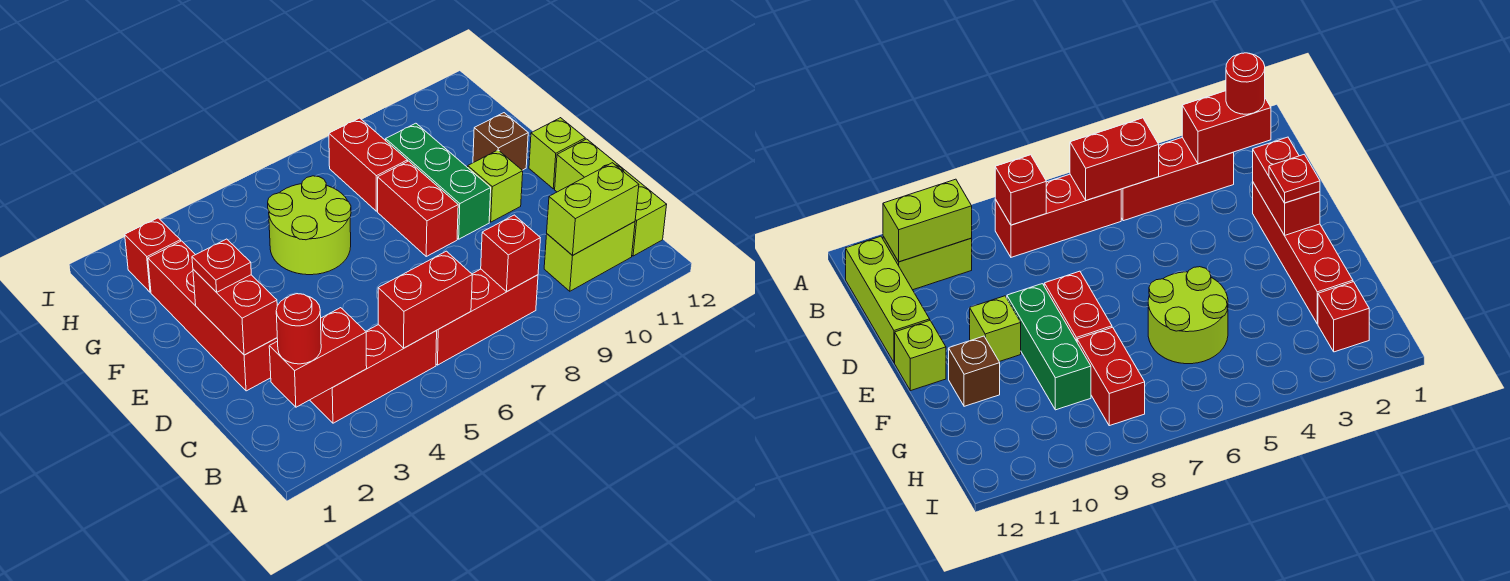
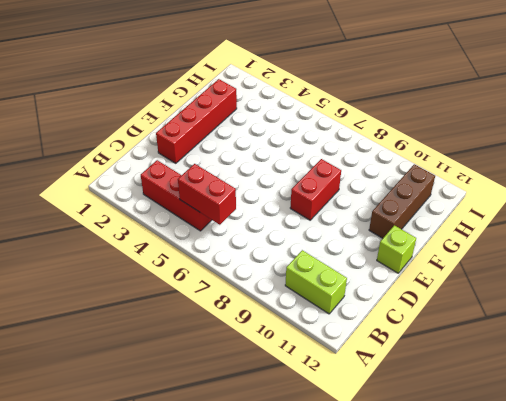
brown 1x3 brick [369,164,435,238] -> brown 1x1 brick [473,113,528,170]
none -> red 1x3 brick [436,269,538,365]
none -> lime 1x3 brick [555,139,667,256]
none -> green 1x3 brick [386,123,491,239]

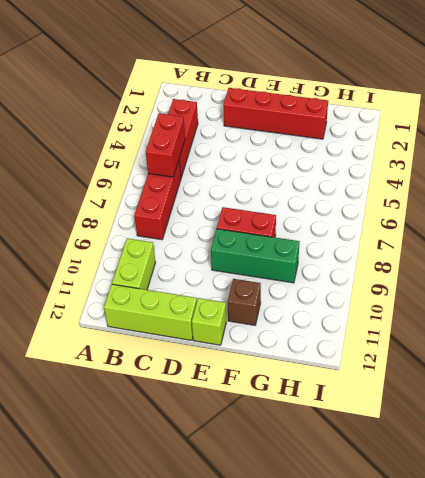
none -> lime 1x1 brick [468,150,523,222]
none -> lime 2x2 round brick [268,176,351,275]
none -> red 1x2 brick [329,118,408,211]

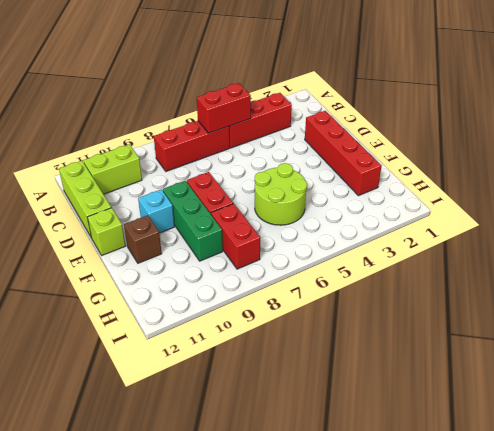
cyan 1x1 brick [138,189,174,233] -> lime 1x1 brick [468,150,523,222]
none -> red 1x1 brick [125,218,181,292]
none -> red 1x2 brick [269,308,367,407]
none -> red 1x1 brick [481,215,540,292]

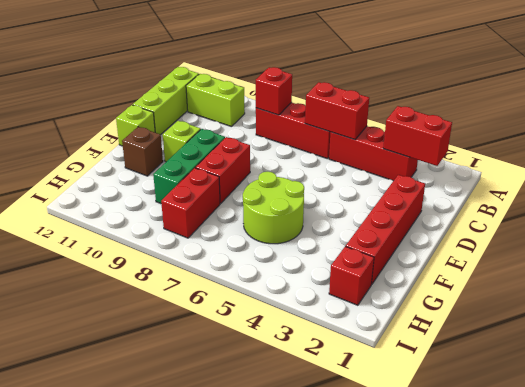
none -> lime 1x2 brick [547,163,639,255]
none -> red 1x2 brick [193,269,277,355]
none -> red 1x1 round brick [276,294,321,364]

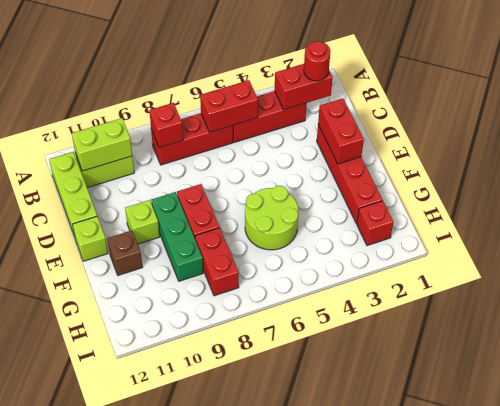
none -> red 1x1 plate [192,239,251,292]

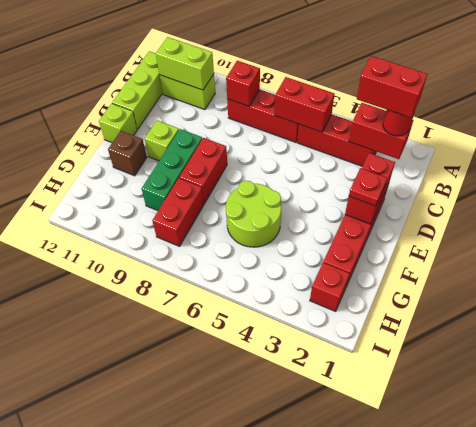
red 1x2 brick [357,56,427,118] -> none

